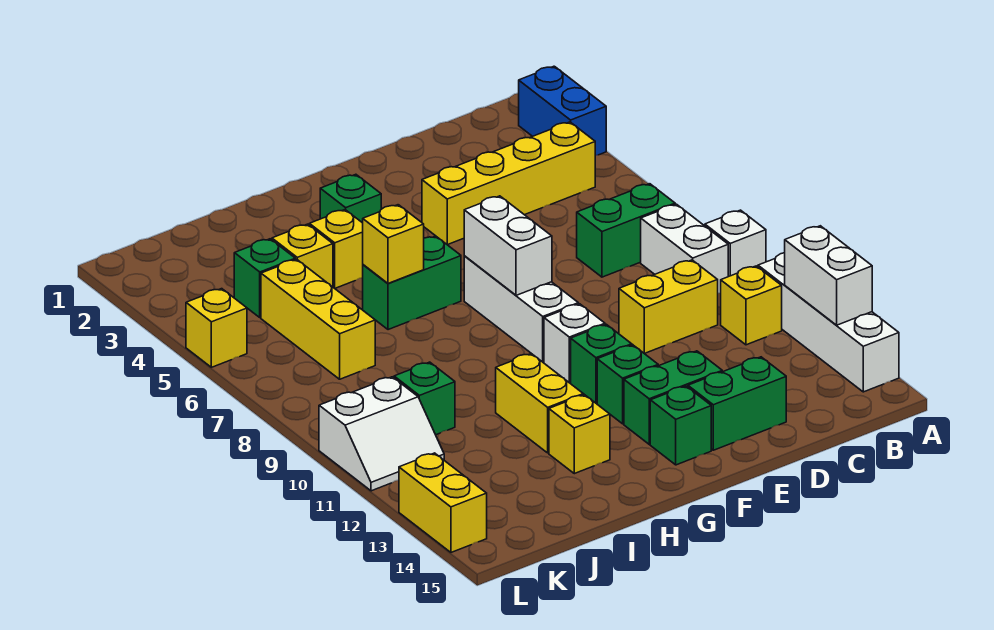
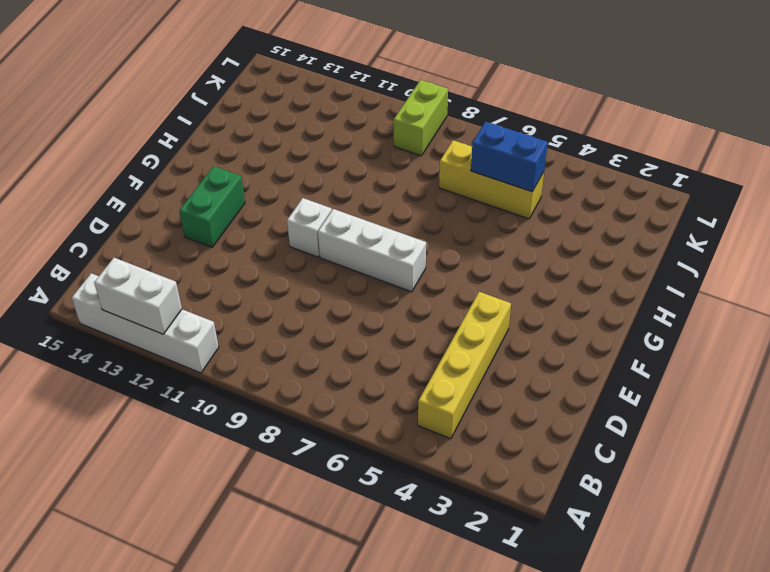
blue 1x2 brick [471,122,548,192] -> blue 1x2 brick moved to [519,66,606,156]
lime 1x2 brick [394,80,448,156] -> none
none -> white 1x1 brick [705,210,766,277]
none -> green 1x2 brick [577,184,675,277]
none -> white 1x2 brick [641,204,728,293]
none -> yellow 1x1 brick [721,266,782,345]

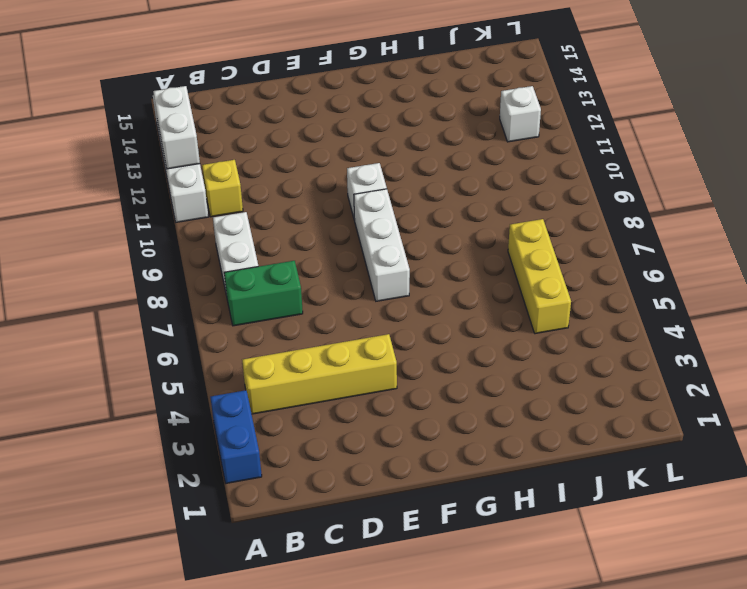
white 1x1 brick [500,86,541,142] -> white 1x1 brick moved to [705,210,766,277]
none -> yellow 1x2 brick [619,260,718,354]
none -> green 1x2 brick [688,357,786,450]
none -> green 1x2 brick [624,351,722,444]
none -> green 1x1 brick [571,324,632,403]

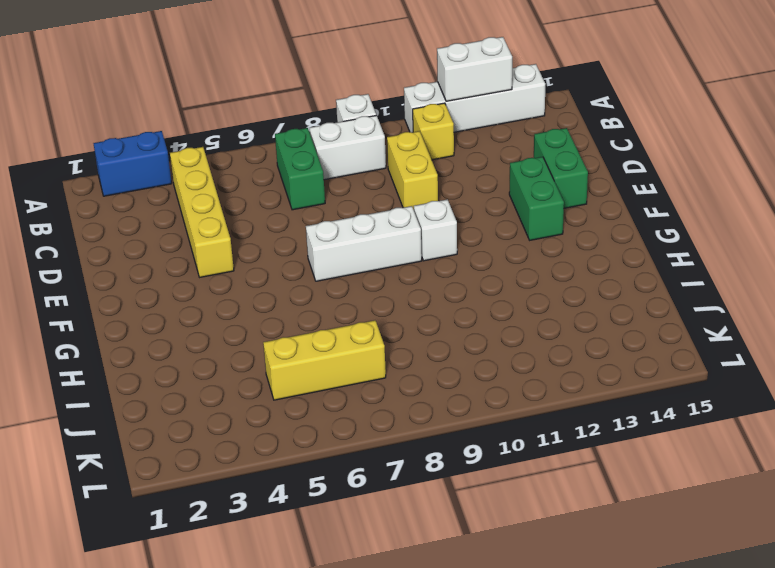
none -> green 1x1 brick [571,324,632,403]
none -> green 1x1 brick [597,345,658,424]
none -> green 1x1 brick [650,386,711,465]
none -> green 1x1 brick [320,174,381,223]

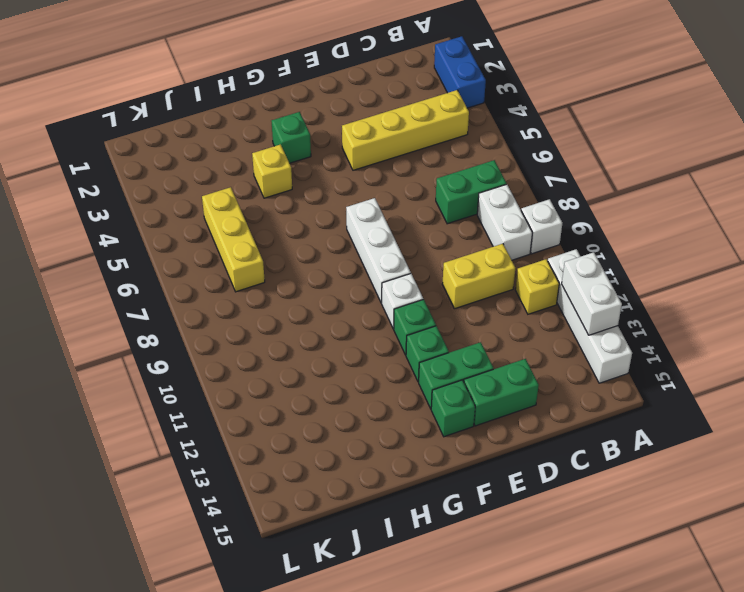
none -> green 1x2 brick [363,236,461,330]
none -> yellow 1x2 brick [496,354,583,453]
none -> yellow 1x1 brick [549,395,610,474]
none -> yellow 1x1 brick [272,224,333,287]

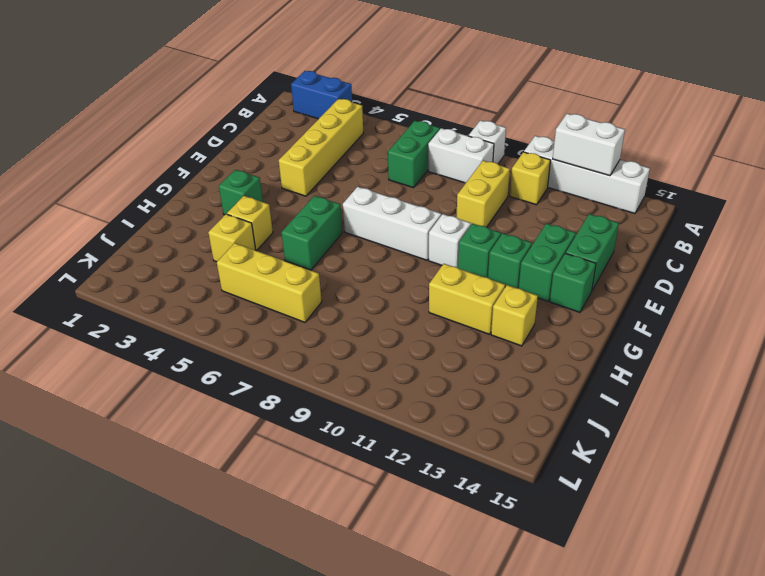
none -> green 1x1 brick [234,239,295,318]
none -> green 1x1 brick [394,362,455,435]
none -> white 2x2 slope [319,377,444,491]
none -> yellow 1x1 brick [186,289,247,367]

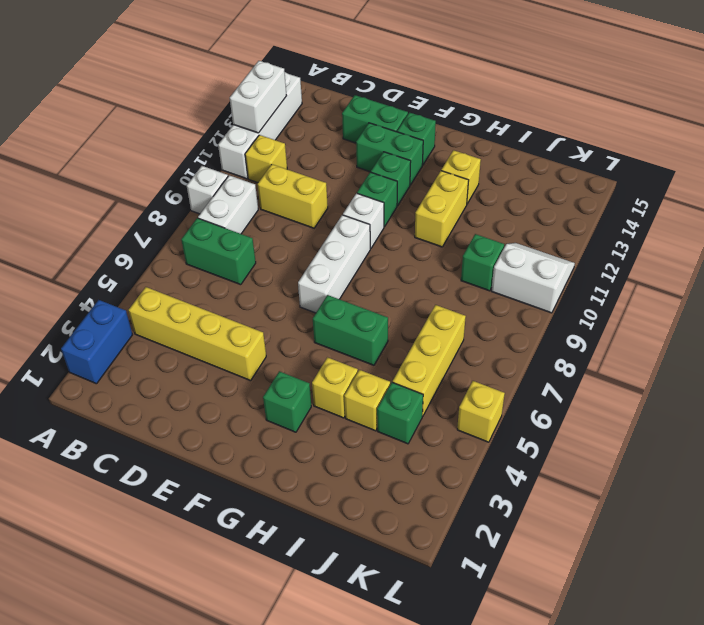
none -> yellow 1x2 brick [399,453,487,552]
none -> white 1x2 brick [464,196,552,295]
none -> yellow 1x1 brick [363,205,424,283]

